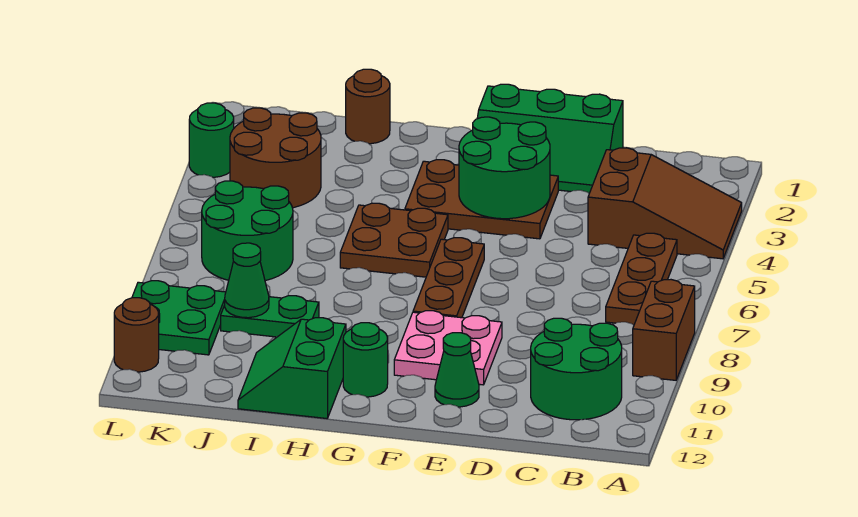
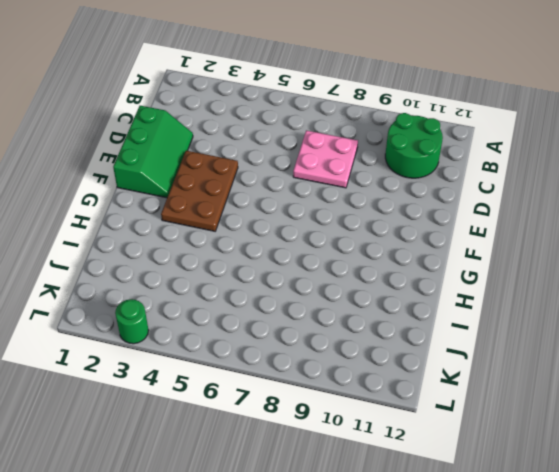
pink 2x2 plate [293,130,358,188] -> pink 2x2 plate moved to [394,311,502,385]
none -> brown 2x3 slope [588,148,742,259]
none -> brown 1x2 brick [633,280,695,380]
none -> brown 1x3 plate [606,233,677,325]

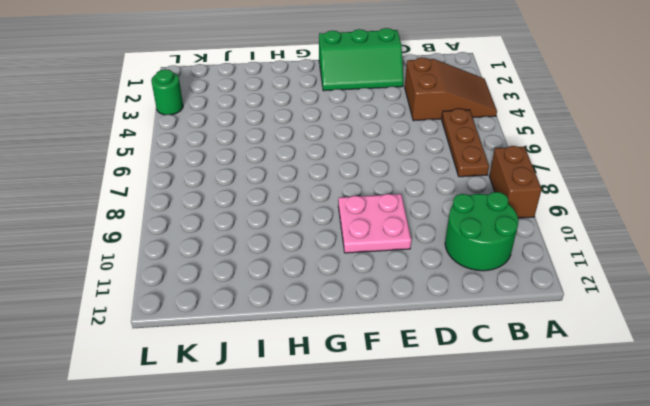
none -> brown 2x3 plate [405,160,558,239]
none -> green 1x1 cone [435,333,479,407]
none -> brown 1x3 plate [413,238,484,318]

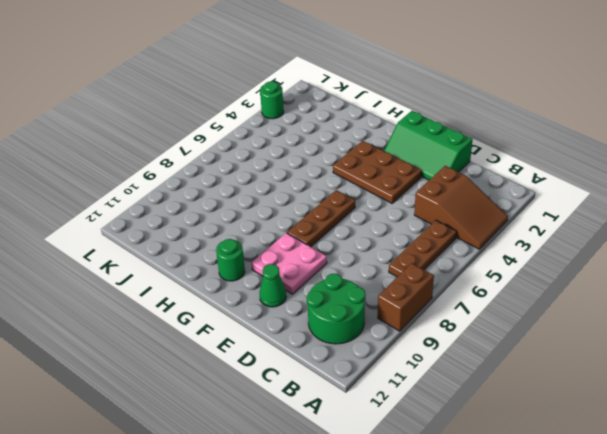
none -> brown 2x2 plate [340,203,448,277]
none -> green 2x2 slope [238,318,346,418]
none -> brown 1x1 round brick [346,69,390,144]

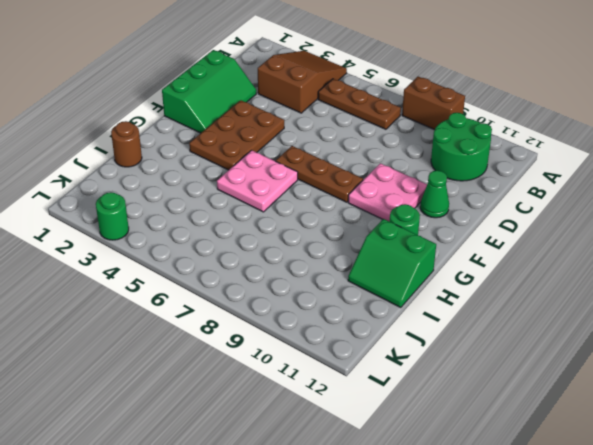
pink 2x2 plate [217,150,298,212] -> brown 2x2 plate [340,203,448,277]
none -> green 1x2 plate [221,296,319,337]
none -> brown 2x2 round brick [230,108,321,208]
none -> green 2x2 round brick [202,181,293,281]

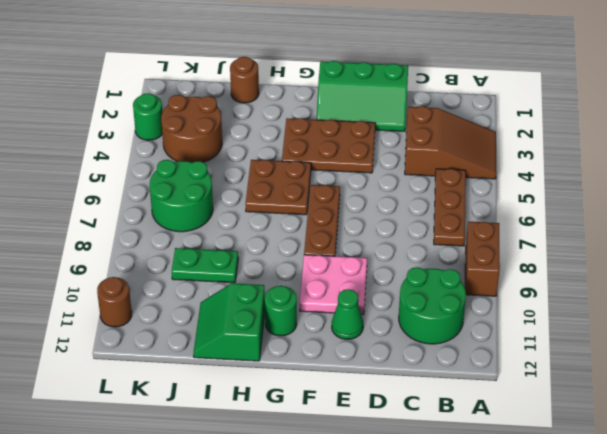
none -> green 2x2 plate [132,281,226,355]
none -> green 2x2 round brick [459,117,550,219]
none -> green 1x1 cone [225,243,269,318]

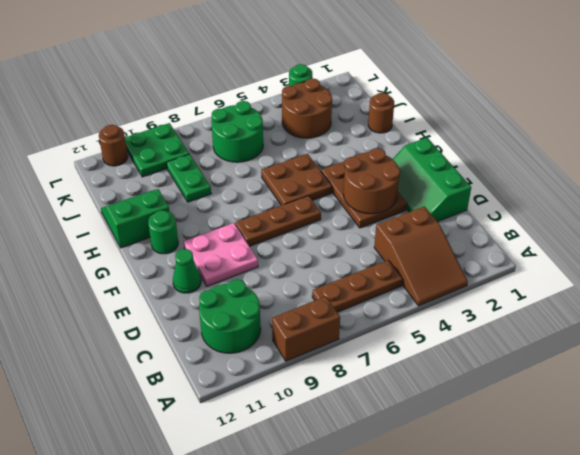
brown 2x2 round brick [344,148,400,214] -> green 2x2 round brick [459,117,550,219]
none -> green 1x1 cone [225,243,269,318]

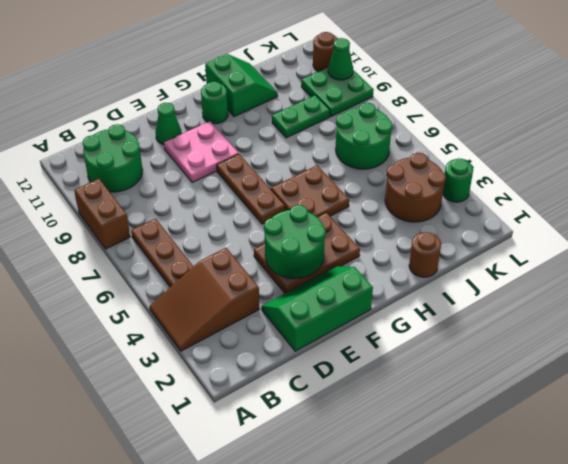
green 1x1 cone [328,38,353,80] -> green 1x1 cone moved to [225,243,269,318]

